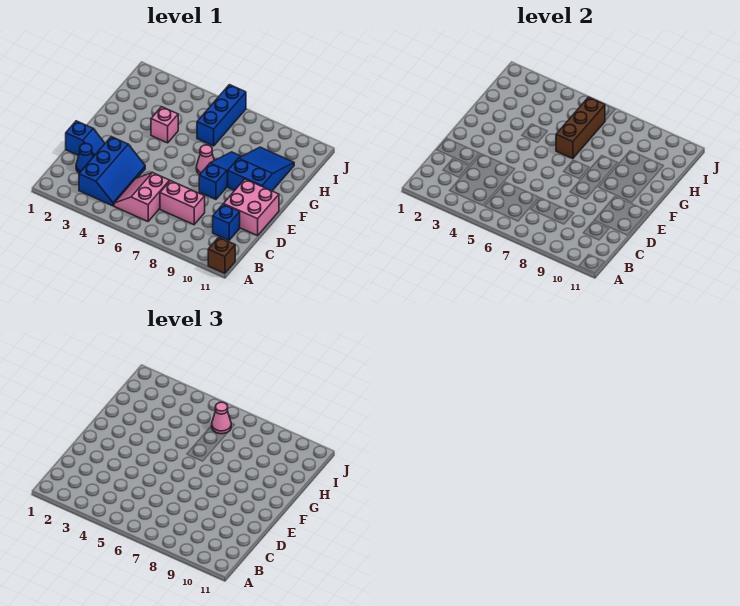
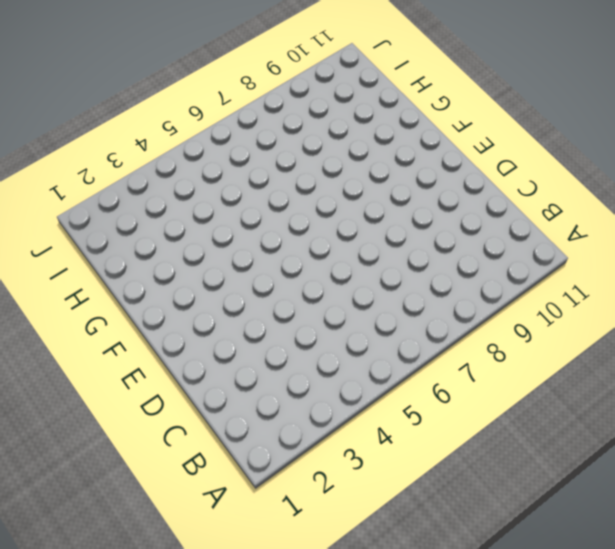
none -> brown 1x1 brick [208,237,235,273]
none -> blue 2x3 slope [79,137,145,206]
none -> pink 2x2 slope [114,172,170,221]

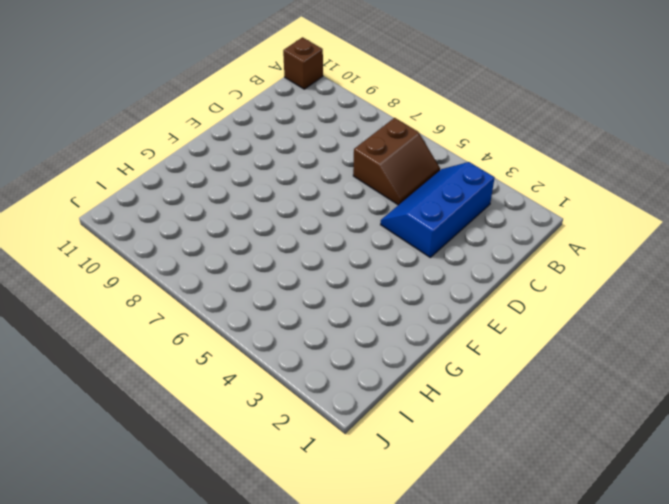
brown 2x2 slope [353,118,440,205] -> pink 2x2 slope [114,172,170,221]
none -> blue 1x1 cone [76,144,93,173]
none -> pink 1x2 brick [160,181,205,225]
none -> blue 1x1 brick [213,204,240,240]

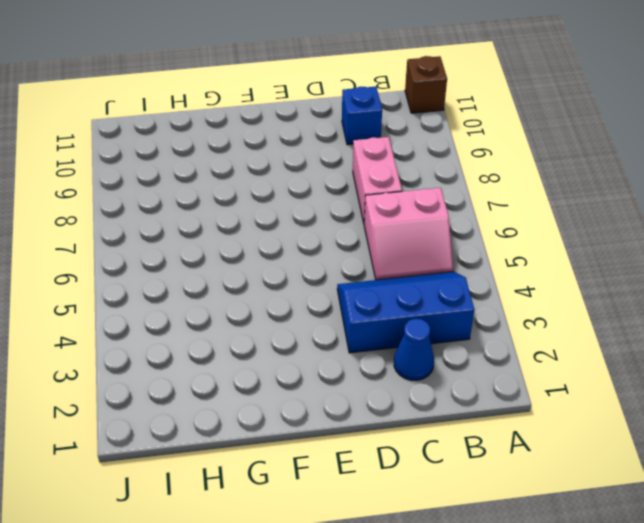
none -> blue 1x2 slope [66,121,105,157]
none -> pink 2x2 brick [224,179,279,236]
none -> blue 1x3 slope [199,152,241,199]

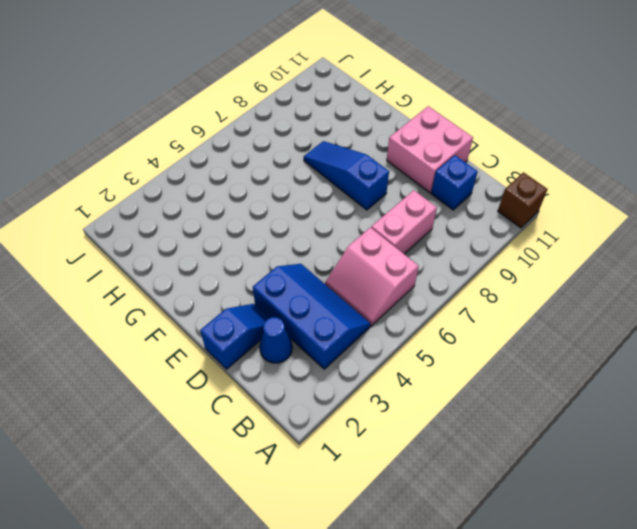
none -> pink 1x1 cone [196,145,214,175]
none -> blue 2x3 slope [228,147,294,191]
none -> pink 1x1 brick [151,107,178,143]

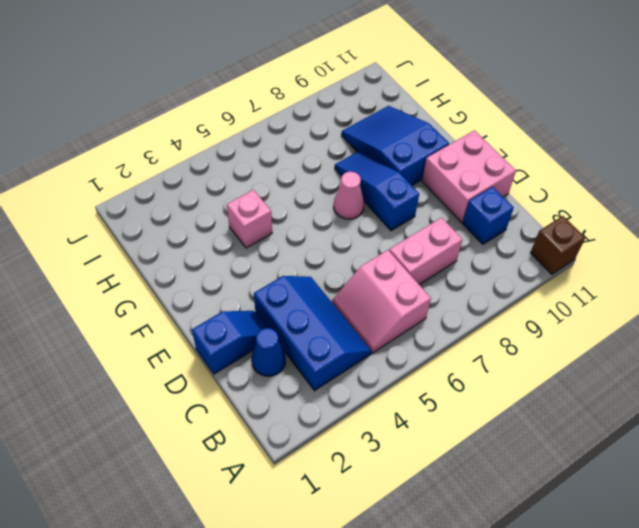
none -> blue 1x3 brick [197,85,246,146]
none -> brown 1x3 brick [556,97,605,159]
none -> pink 1x1 cone [212,402,231,434]

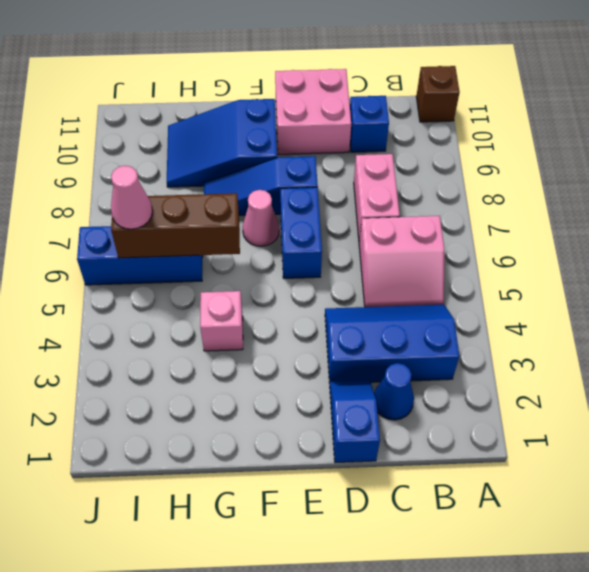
blue 1x2 brick [280,187,322,278] -> none

